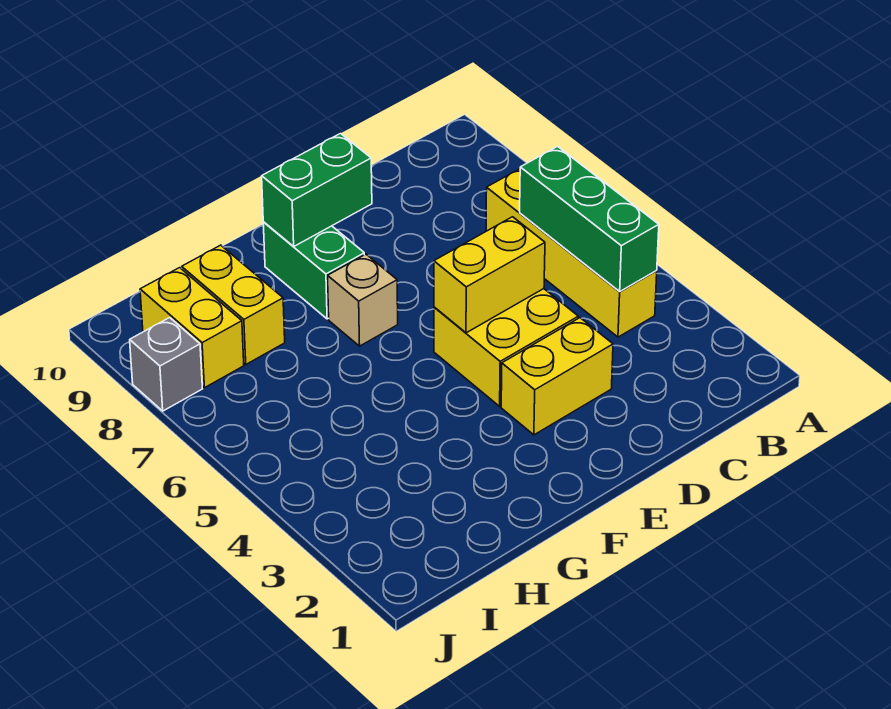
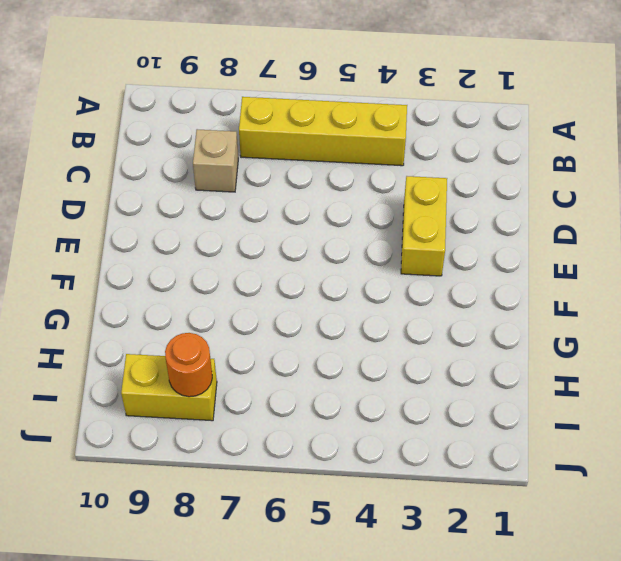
tan 1x1 brick [193,129,238,192] -> tan 1x1 brick moved to [328,254,398,346]
orange 1x1 round brick [165,333,212,397] -> none
none -> yellow 2x2 brick [434,289,578,406]
none -> green 1x2 brick [263,222,364,319]

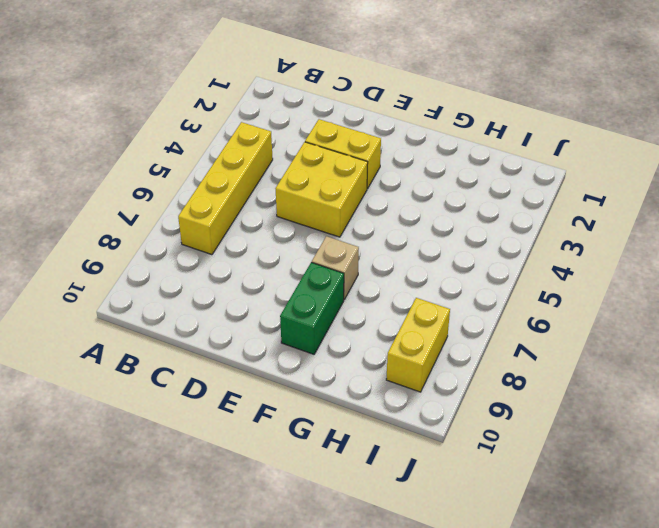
none -> yellow 1x2 brick [182,245,285,364]
none -> grey 1x1 brick [130,318,202,411]

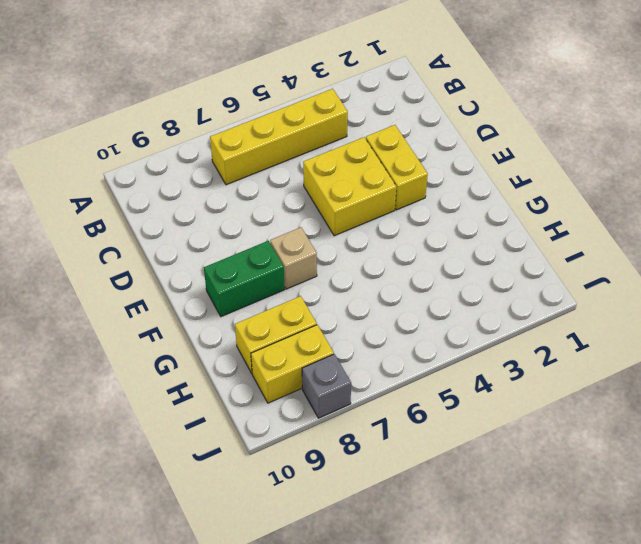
none -> green 1x3 brick [520,147,659,291]
none -> yellow 1x2 brick [434,217,545,333]

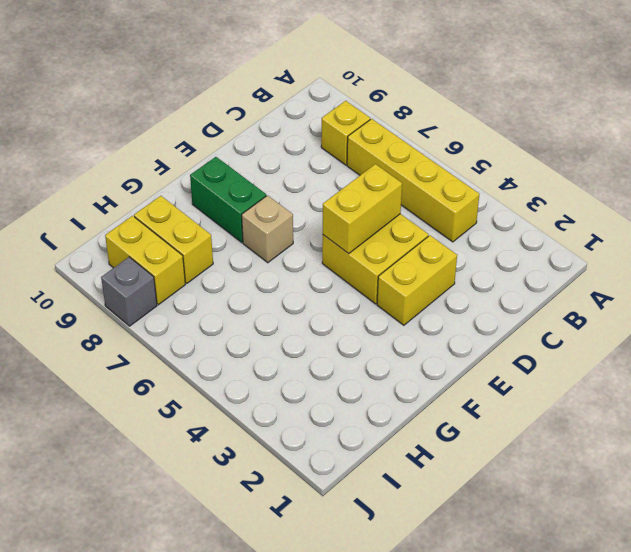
yellow 1x1 brick [321,101,370,165] -> none
none -> green 1x3 brick [520,147,659,291]
none -> green 1x2 brick [262,134,372,247]

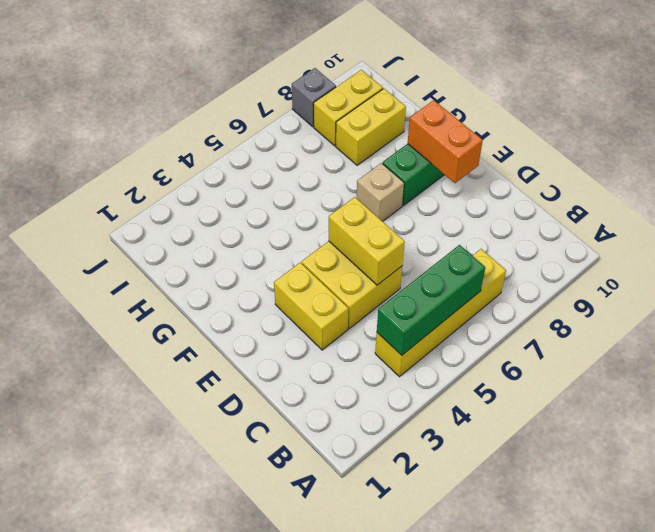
orange 1x2 brick [408,100,483,183] -> green 1x2 brick [262,134,372,247]

